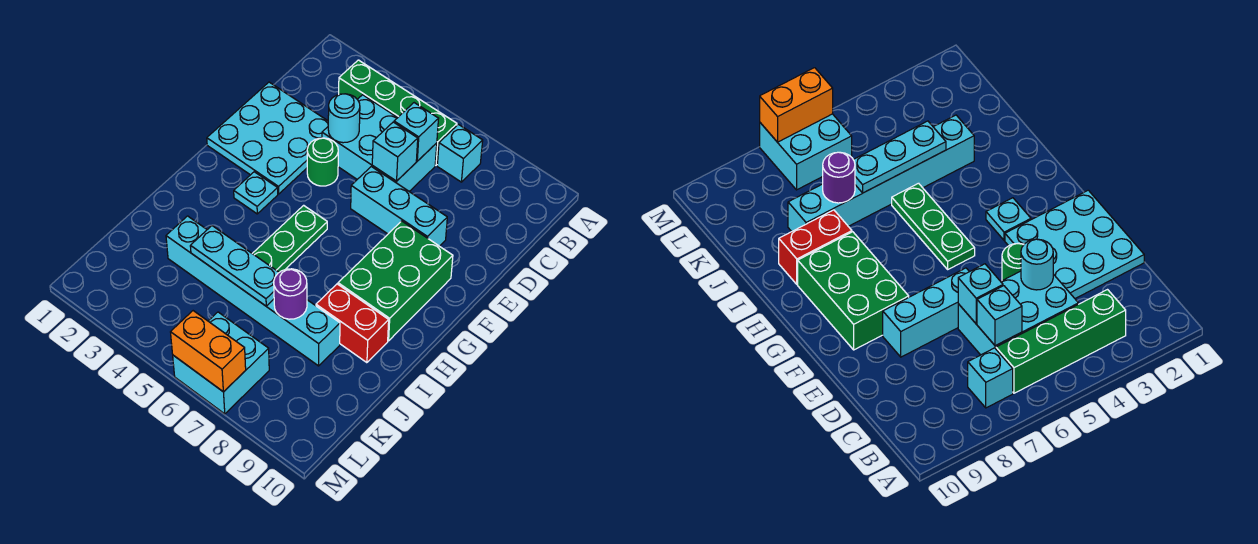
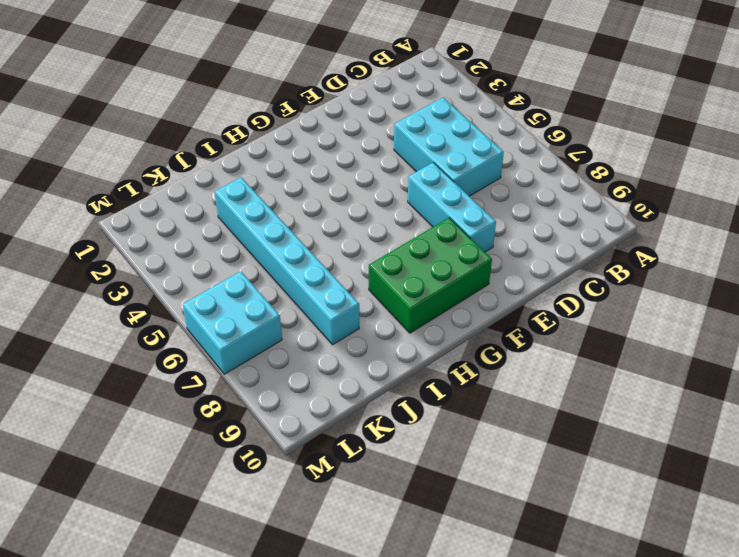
none -> green 1x4 brick [339,60,457,165]
none -> cyan 1x1 brick [437,124,483,182]
none -> cyan 3x3 plate [207,82,328,194]

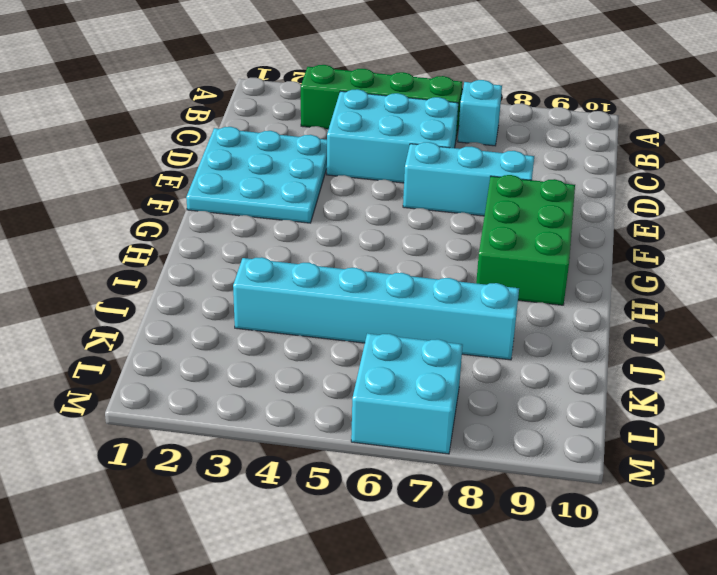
none -> green 1x1 round brick [307,138,338,186]
none -> cyan 1x1 plate [234,172,278,214]
none -> green 1x3 plate [252,205,327,272]

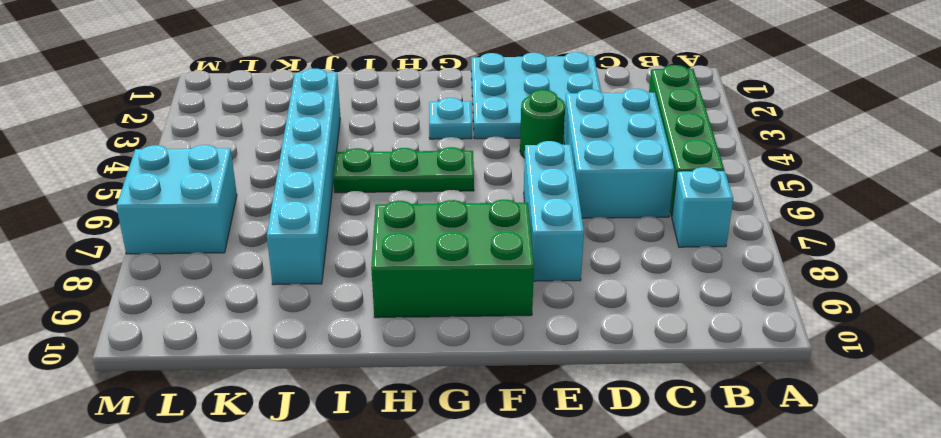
none -> red 1x2 brick [316,284,389,363]
none -> cyan 1x1 brick [394,103,439,161]
none -> cyan 1x1 round brick [328,94,360,143]

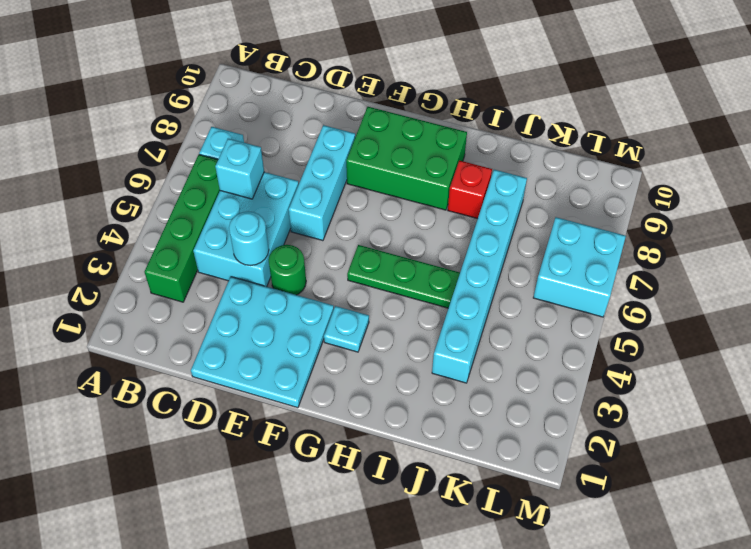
red 1x1 brick [448,160,492,219] -> red 1x2 brick [316,284,389,363]
none -> cyan 1x1 brick [372,122,418,181]
none -> cyan 1x3 plate [190,226,279,306]
none -> purple 1x1 round brick [274,269,307,319]

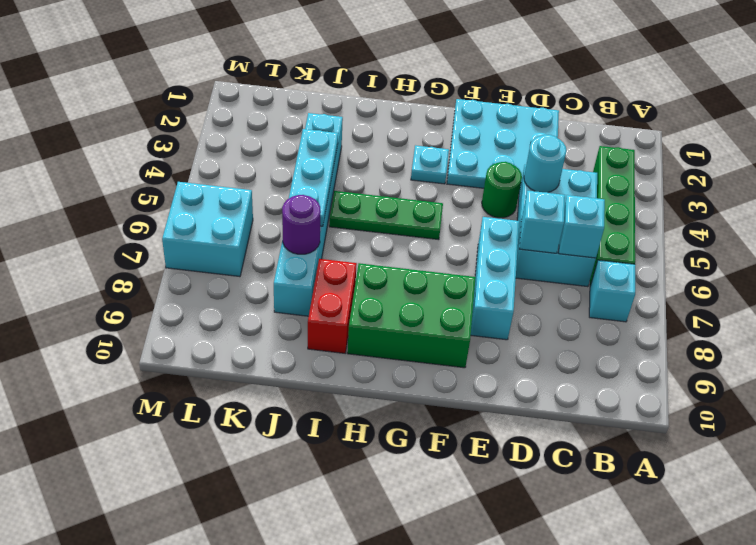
none -> orange 1x2 brick [171,311,246,392]

